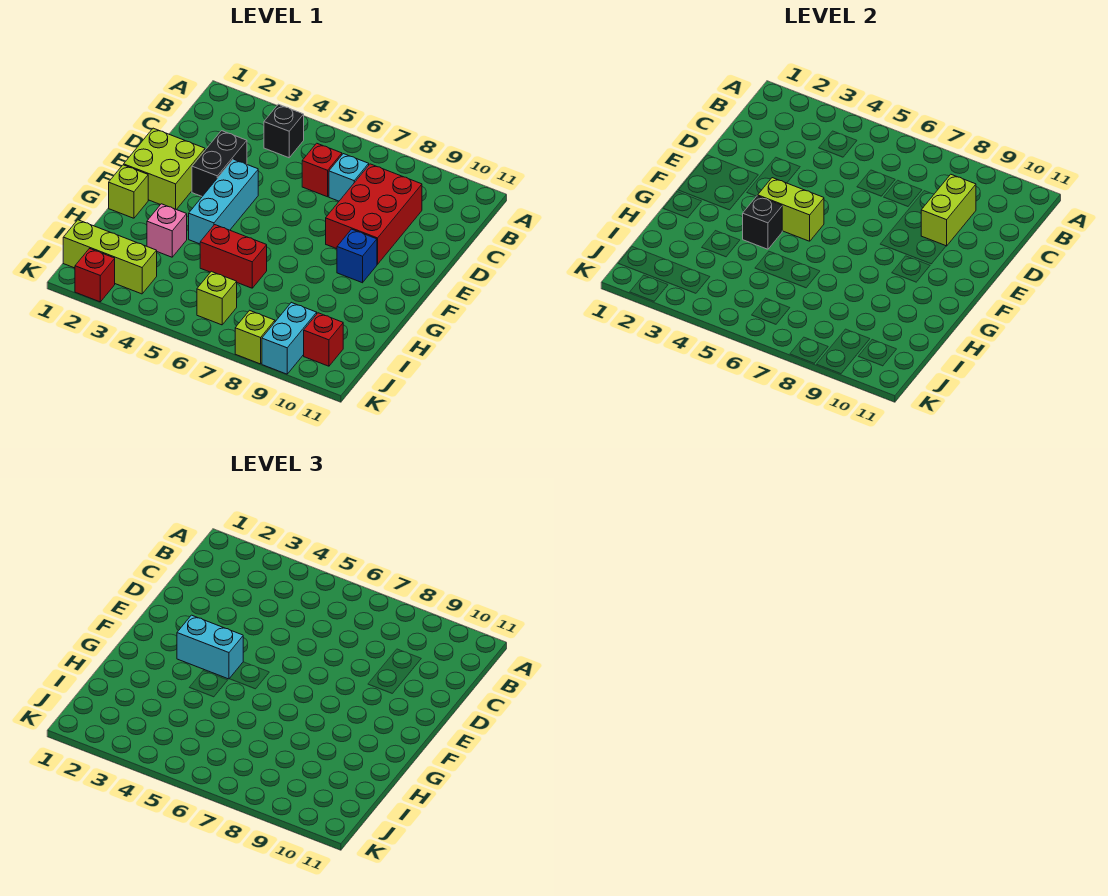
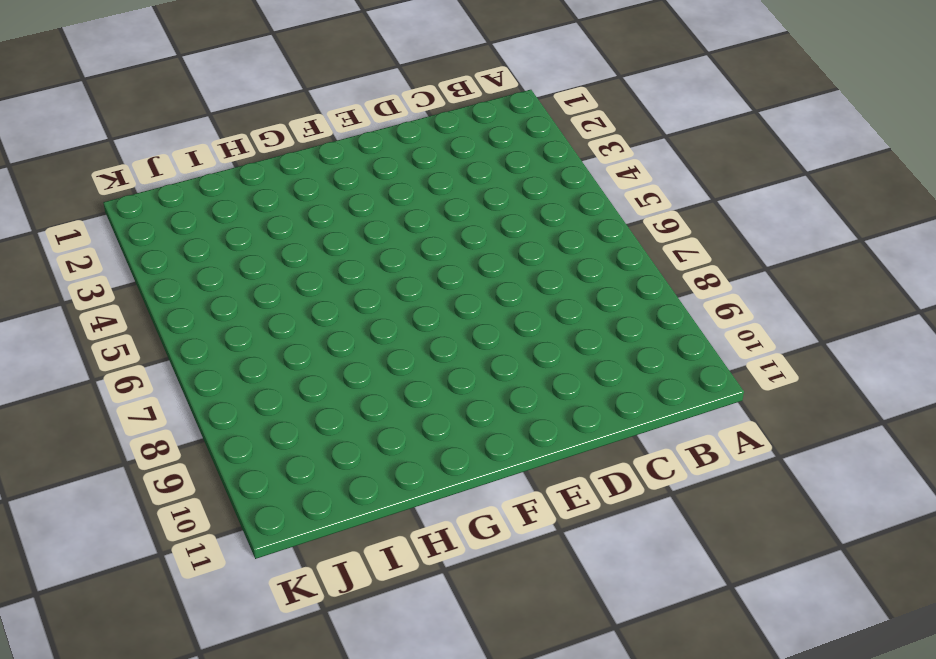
none -> black 1x1 brick [264,104,304,158]
none -> red 1x1 brick [302,143,342,197]
none -> cyan 1x1 brick [329,154,369,201]

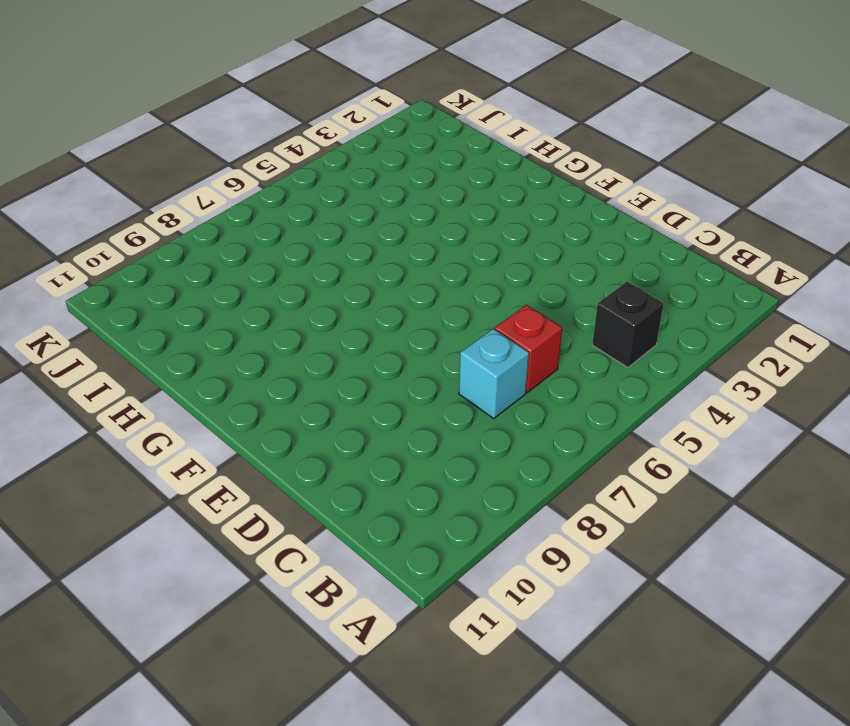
none -> red 2x3 brick [326,164,422,264]
none -> black 1x2 brick [192,131,247,196]
none -> lime 2x2 brick [124,128,205,210]

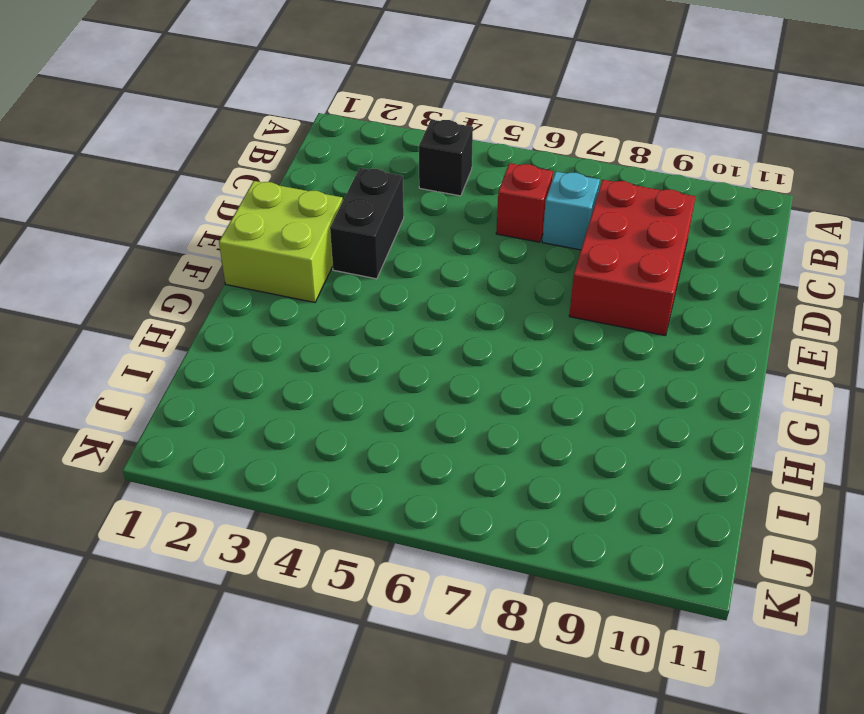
none -> cyan 1x3 brick [189,159,258,244]
none -> blue 1x1 brick [337,229,377,283]
none -> lime 1x1 brick [109,165,148,218]

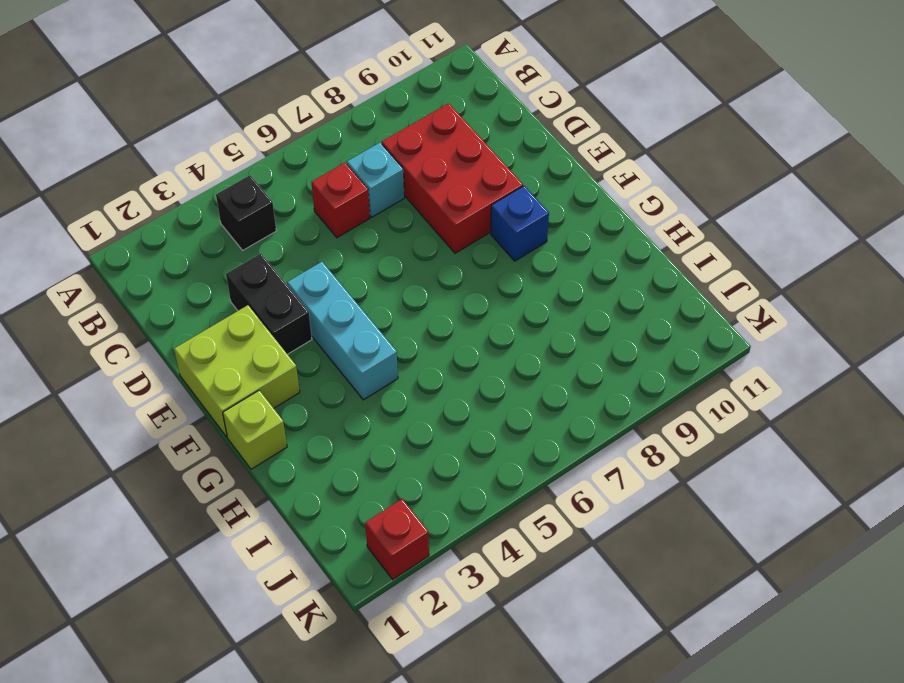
none -> pink 1x1 brick [147,204,187,257]
none -> red 1x2 brick [200,225,267,288]
none -> lime 1x3 brick [63,220,157,294]

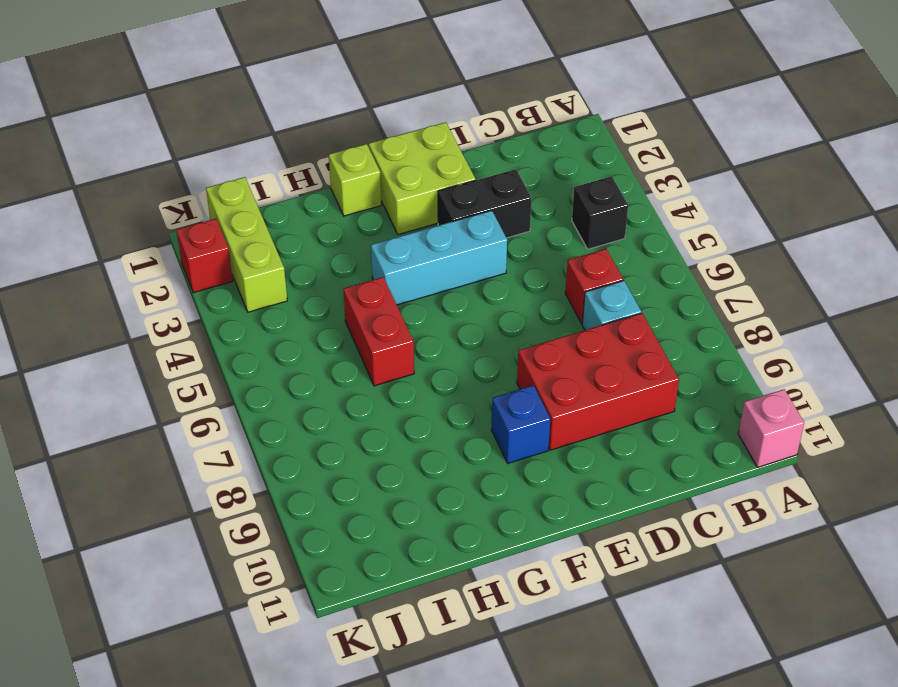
pink 1x1 brick [738,389,804,467] -> pink 1x1 brick moved to [147,204,187,257]
none -> lime 1x1 brick [197,271,237,325]
none -> cyan 1x2 brick [262,302,317,374]
none -> red 1x1 brick [304,313,343,366]

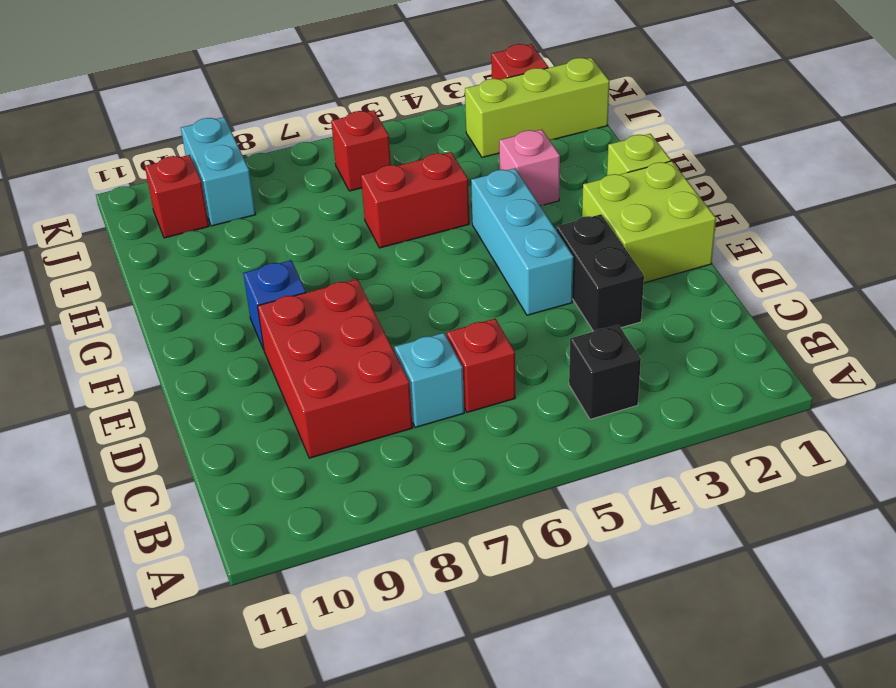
red 1x1 brick [331,110,391,191] -> lime 1x1 brick [197,271,237,325]
none -> lime 1x1 brick [235,310,275,364]
none -> lime 1x2 brick [921,174,976,246]
none -> lime 1x2 brick [758,178,824,241]

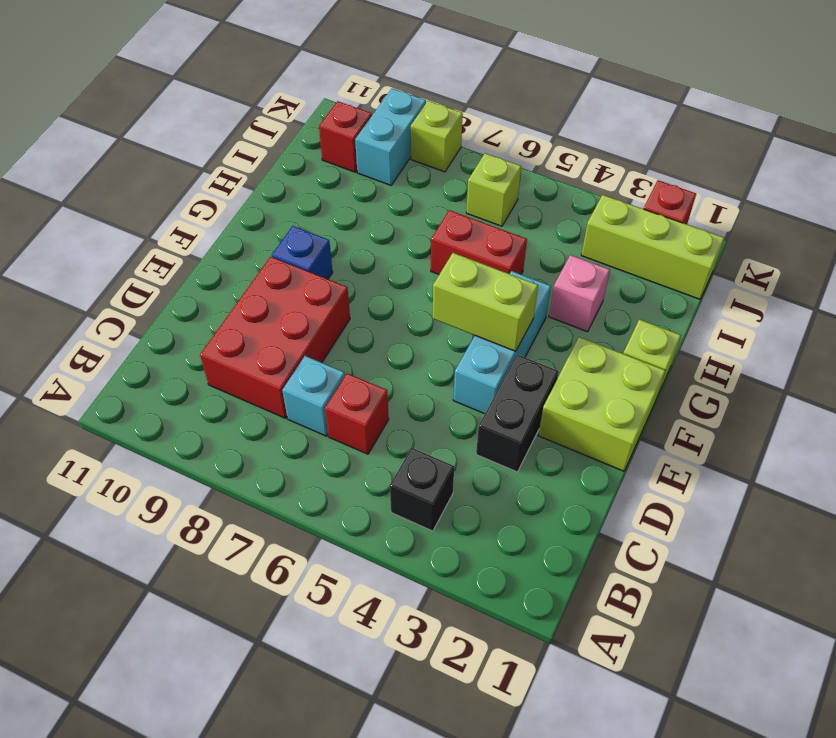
none -> lime 1x2 brick [921,174,976,246]
none -> black 1x1 brick [743,196,782,249]
none -> cyan 1x2 brick [177,615,243,679]

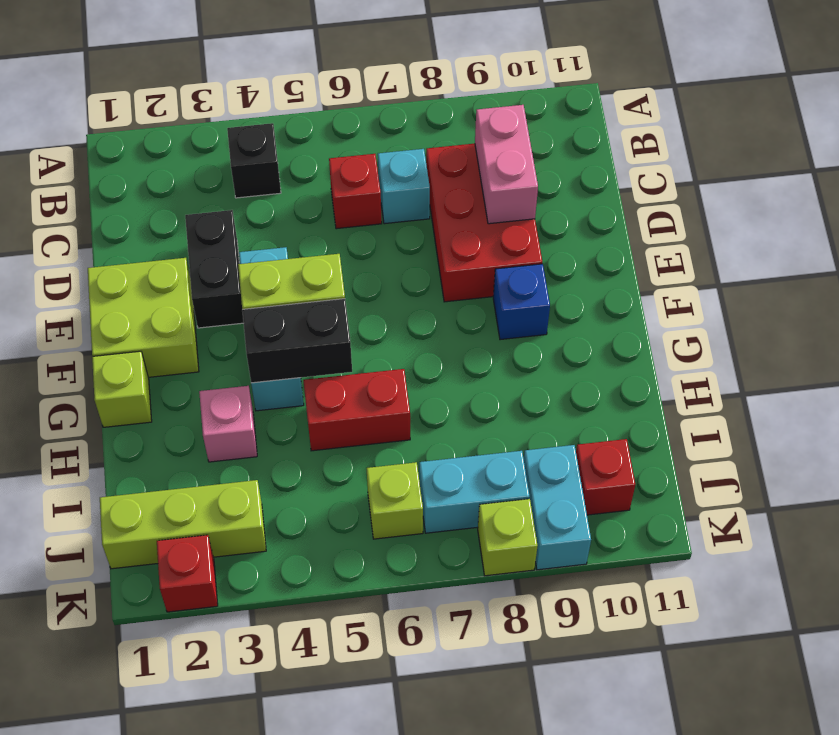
pink 1x2 brick [475,105,538,224] -> lime 1x2 brick [921,174,976,246]
black 1x2 brick [242,299,352,383] -> black 1x1 brick [743,196,782,249]
cyan 1x2 brick [419,451,530,533] -> cyan 1x2 brick moved to [177,615,243,679]

